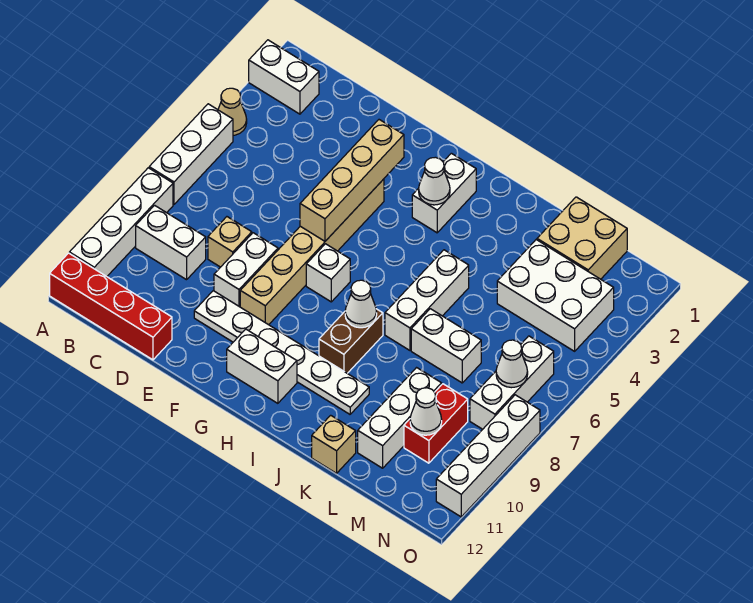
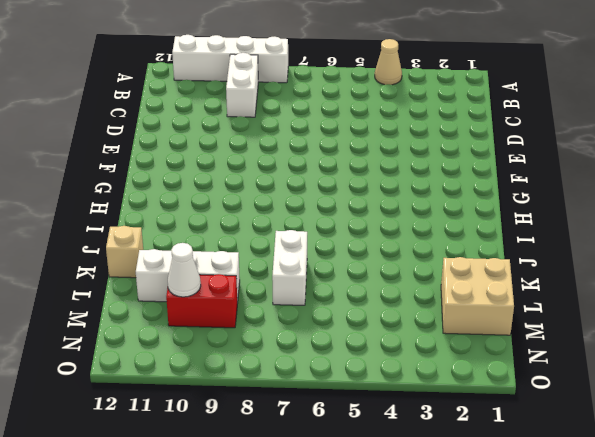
none -> white 1x2 brick [249,40,319,114]
none -> white 1x3 brick [149,104,233,204]
none -> red 1x4 brick [50,253,172,360]

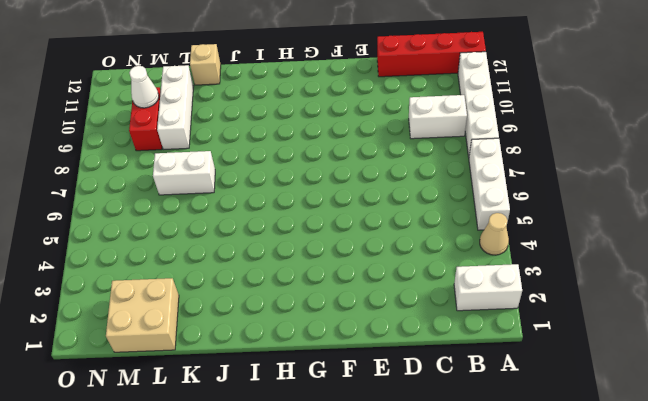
none -> tan 1x1 brick [208,217,252,267]
none -> white 1x2 brick [214,233,278,307]
none -> white 1x6 plate [194,291,369,414]

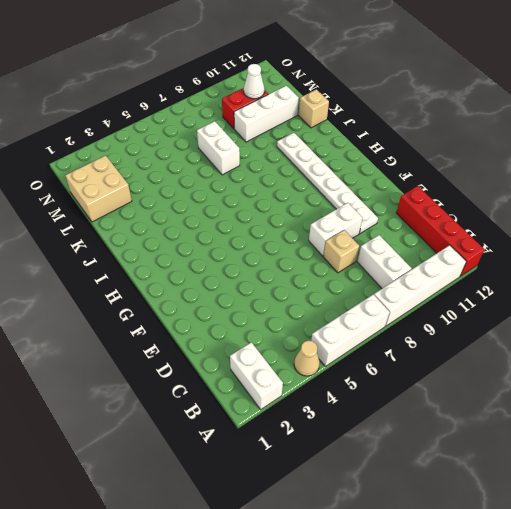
none -> tan 1x6 brick [240,179,384,325]
none -> white 1x1 brick [306,244,350,302]
none -> white 1x2 brick [227,329,297,403]

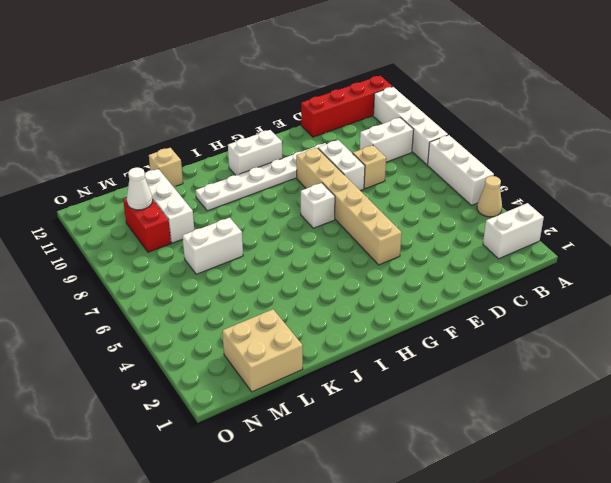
none -> white 1x2 brick [412,153,476,233]
none -> brown 1x2 brick [319,309,383,373]
none -> white 1x3 brick [385,250,469,350]

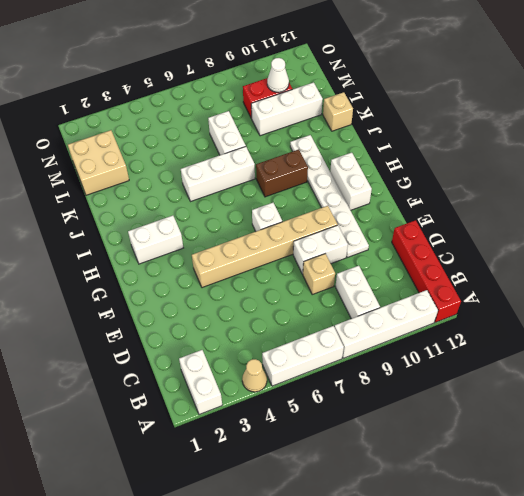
none -> white 2x3 brick [497,240,614,351]
none -> white 1x3 brick [470,336,554,429]
none -> white 1x4 brick [436,395,540,517]

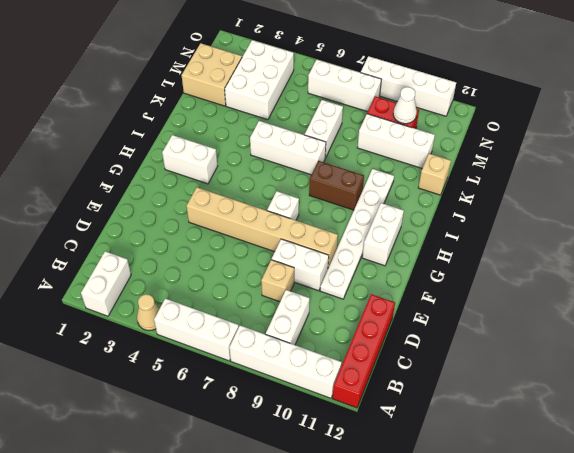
none -> tan 1x4 brick [300,120,404,241]
none -> white 1x1 cone [419,157,450,205]
none -> white 1x1 cone [345,280,377,328]

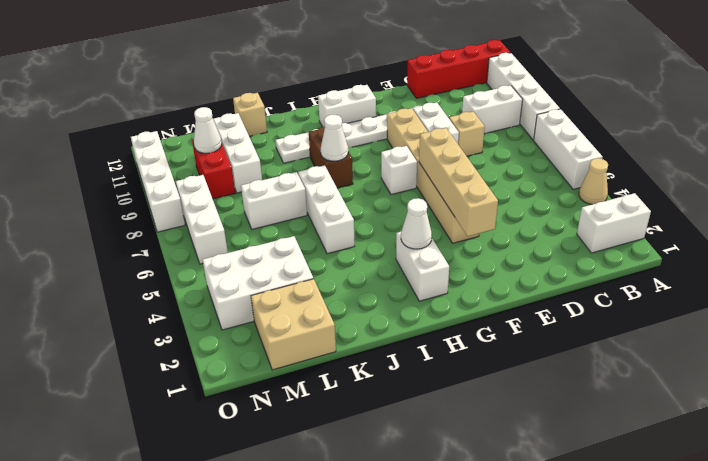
none -> white 1x1 cone [496,340,528,388]

